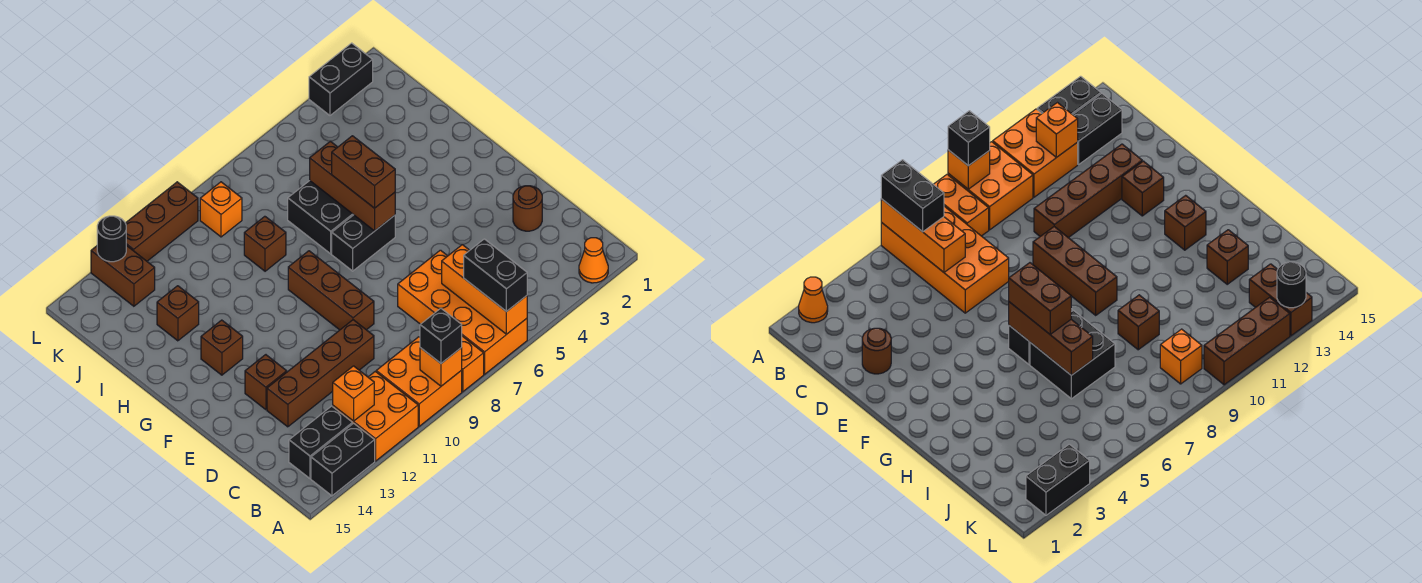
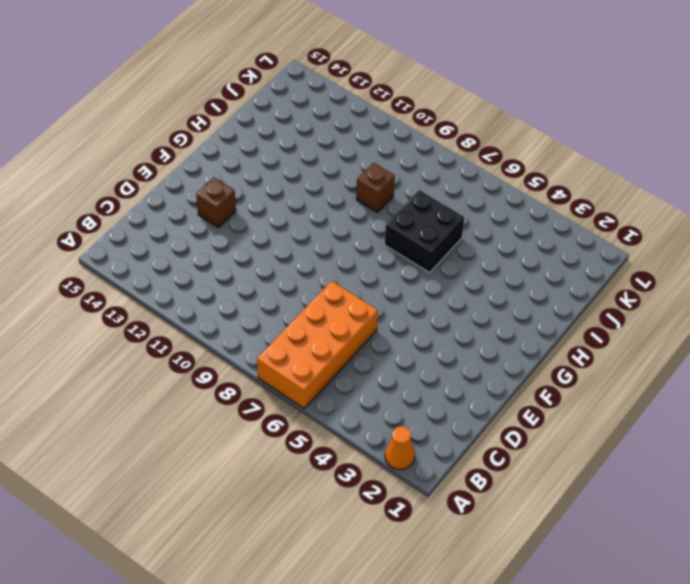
none -> orange 1x2 brick [461,336,484,392]
none -> orange 2x2 brick [376,337,462,426]
none -> orange 2x2 brick [333,371,418,461]

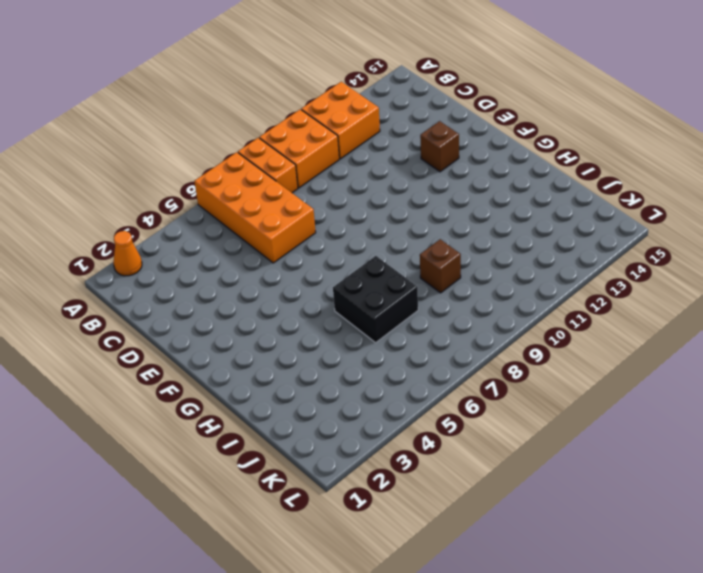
none -> black 1x2 brick [311,423,375,496]
none -> black 1x2 brick [289,406,353,478]
none -> brown 1x1 round brick [513,186,542,231]

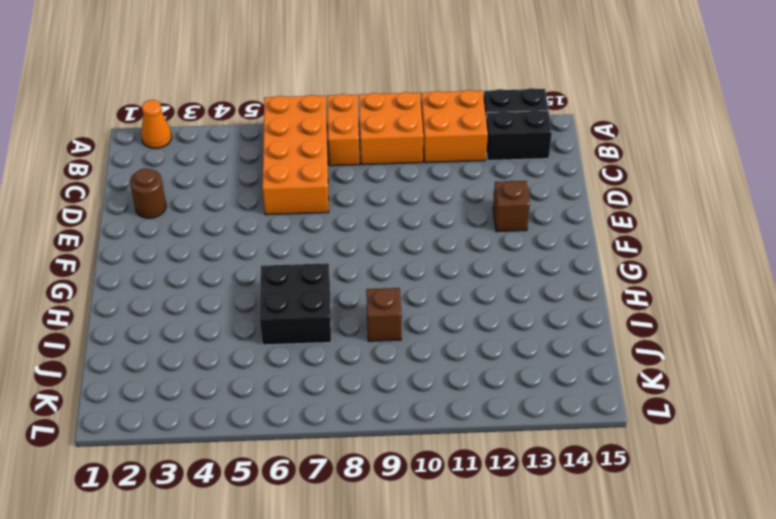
none -> brown 1x4 brick [267,320,374,427]
none -> brown 1x3 brick [288,251,374,330]
none -> black 1x2 brick [332,215,395,271]

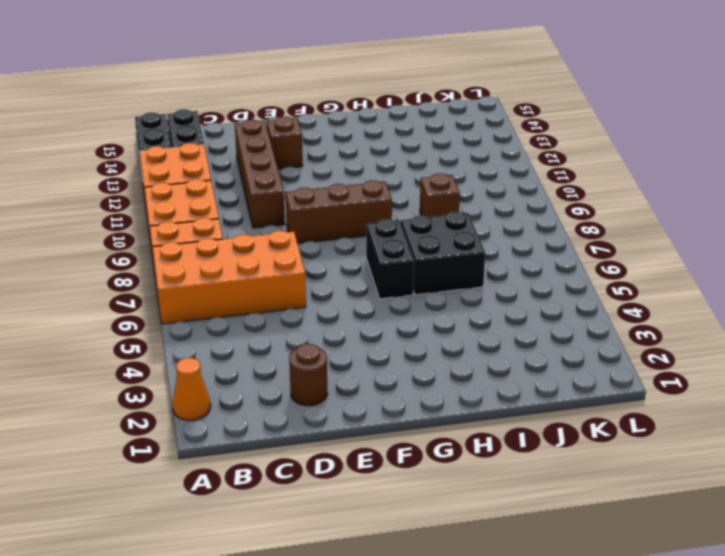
none -> brown 1x1 brick [201,320,243,375]
none -> brown 1x1 brick [157,286,199,341]
none -> orange 1x1 brick [200,182,242,237]

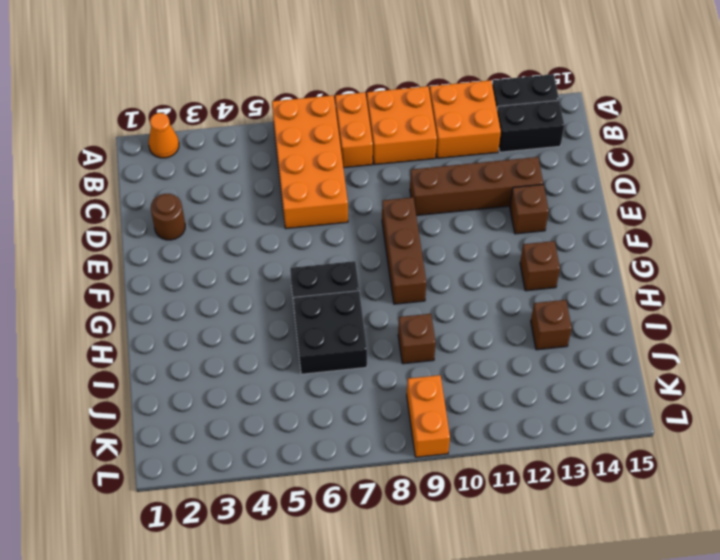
orange 1x2 brick [407,375,450,457] -> orange 1x1 brick [200,182,242,237]
none -> brown 1x2 brick [91,245,155,306]
none -> black 1x2 brick [309,43,373,115]
none -> brown 1x3 brick [126,182,198,261]

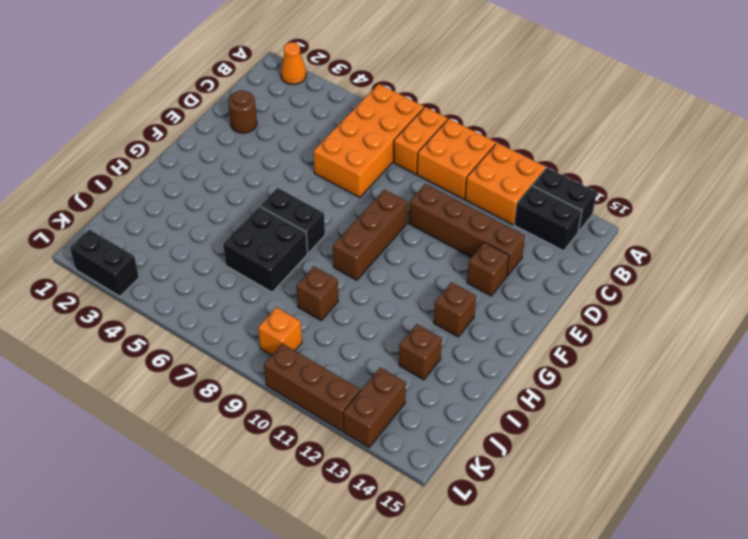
none -> orange 1x3 brick [442,245,527,334]
none -> orange 1x1 brick [420,348,462,386]
none -> orange 1x1 brick [333,366,374,421]

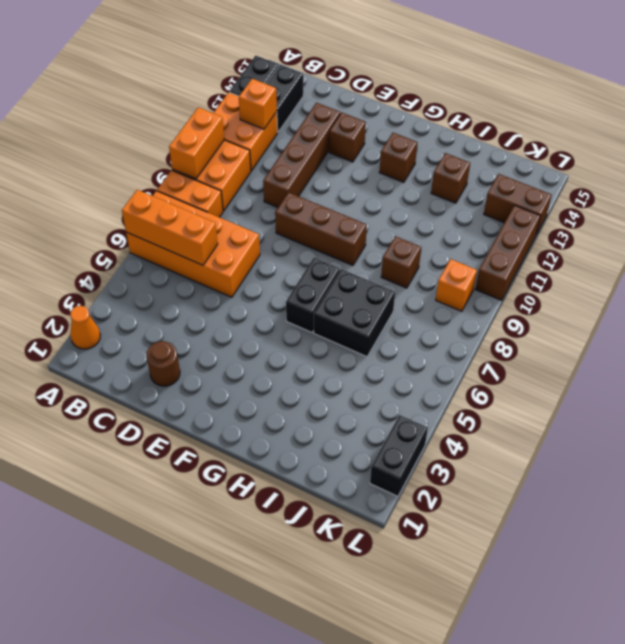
orange 1x2 brick [169,107,224,179] -> orange 1x1 brick [420,348,462,386]
none -> brown 1x3 brick [310,141,395,231]
none -> black 1x1 round brick [97,216,126,262]
none -> black 1x2 brick [464,239,527,312]

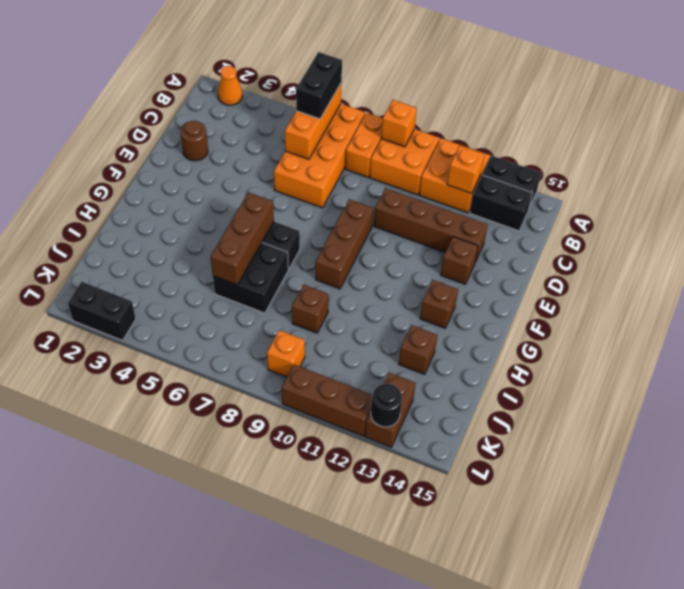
none -> black 1x1 brick [420,308,462,363]
none -> brown 1x2 brick [332,136,395,208]

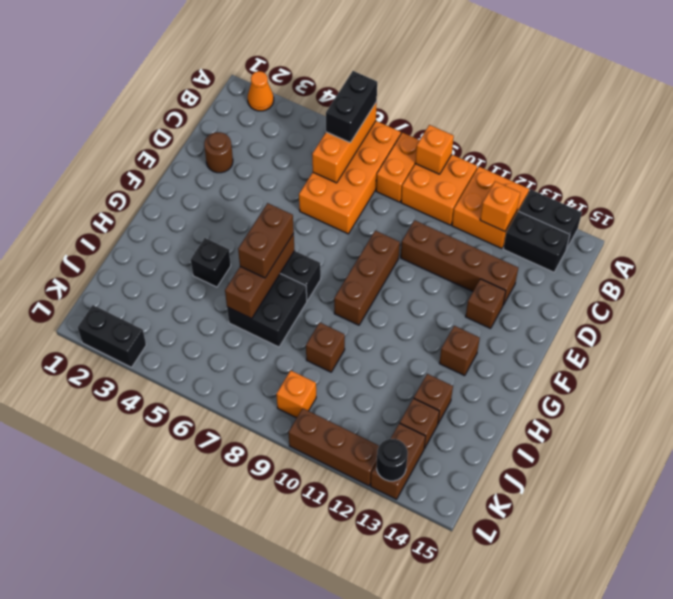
black 1x1 brick [191,238,231,287] -> black 1x1 brick moved to [420,308,462,363]
brown 1x1 brick [400,398,439,449] -> none

